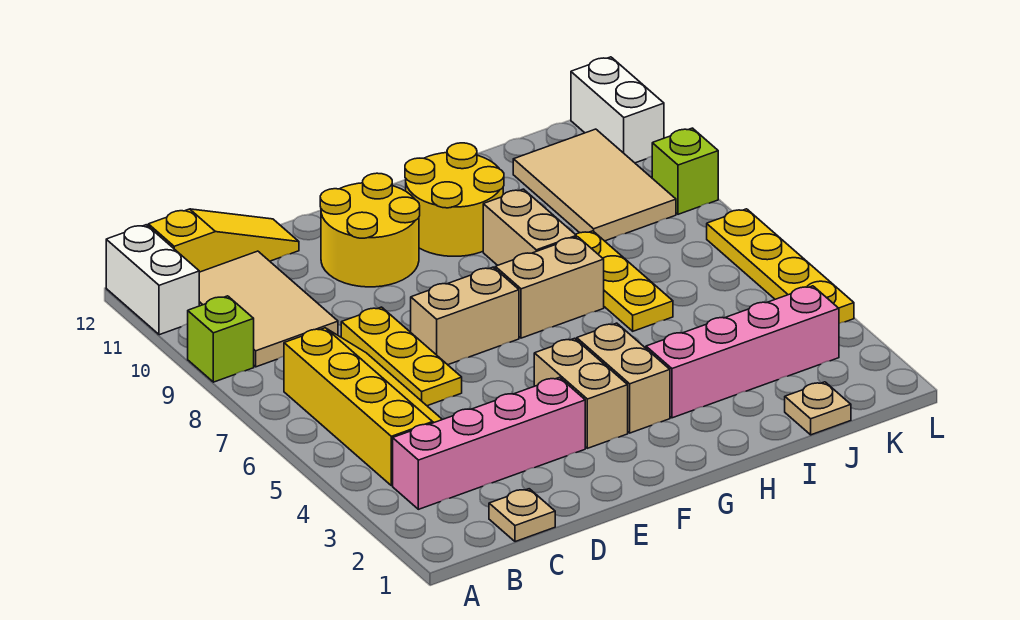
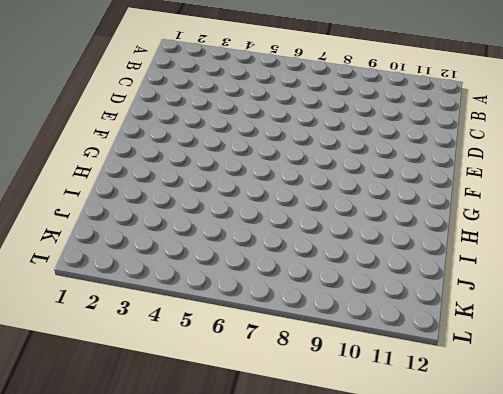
none -> lime 1x1 brick [188,296,254,382]
none -> white 1x2 brick [106,225,199,335]
none -> pink 1x4 brick [393,377,585,509]

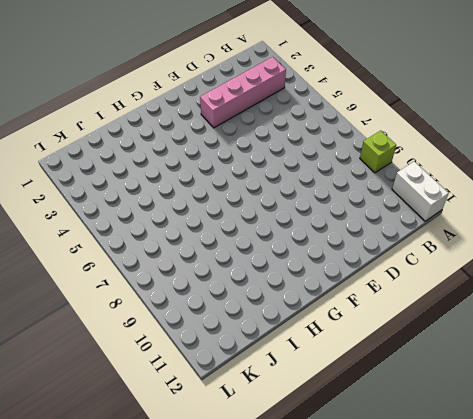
none -> yellow 2x4 slope [284,328,442,486]
none -> tan 2x3 tile [199,251,338,367]
none -> yellow 1x3 slope [148,209,299,272]

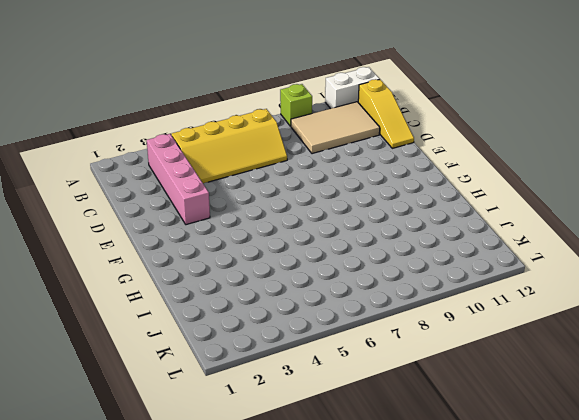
none -> tan 1x1 plate [489,489,555,542]
none -> yellow 1x3 plate [341,307,462,406]
none -> tan 1x2 brick [411,267,519,365]

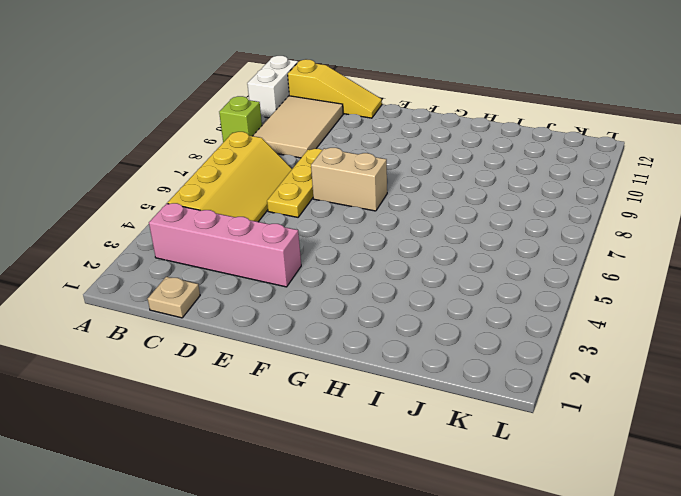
none -> yellow 2x2 round brick [320,173,420,287]
none -> tan 1x2 brick [534,338,628,448]
none -> tan 1x2 brick [577,323,670,433]

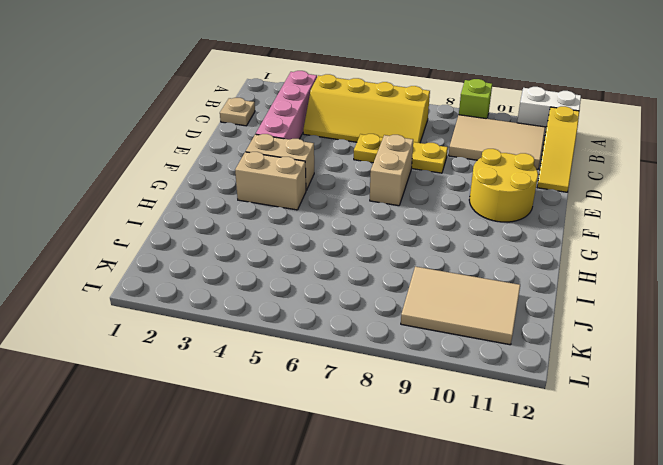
none -> tan 1x2 brick [495,237,604,338]
none -> yellow 2x2 round brick [405,143,504,256]
none -> pink 1x4 brick [646,286,839,418]

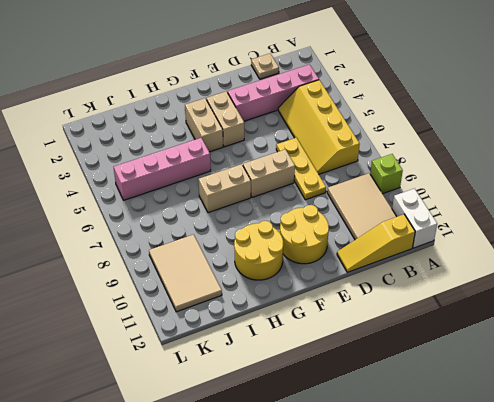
pink 1x4 brick [114,138,211,200] -> pink 1x4 brick moved to [646,286,839,418]
none -> tan 1x2 brick [483,189,576,265]
none -> yellow 1x3 plate [575,231,673,331]
none -> tan 1x1 plate [785,382,851,435]

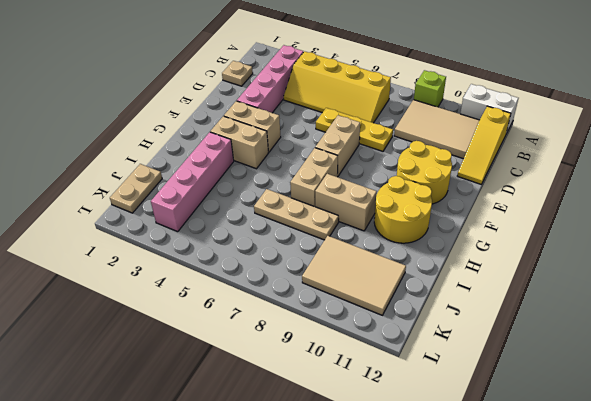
tan 1x3 plate [254,189,339,240] -> yellow 1x3 plate [575,231,673,331]
tan 1x2 plate [110,164,162,213] -> tan 1x1 plate [785,382,851,435]
none -> yellow 1x4 plate [707,209,854,323]
none -> lime 1x1 brick [652,128,718,214]
none -> white 1x2 brick [571,57,664,163]

